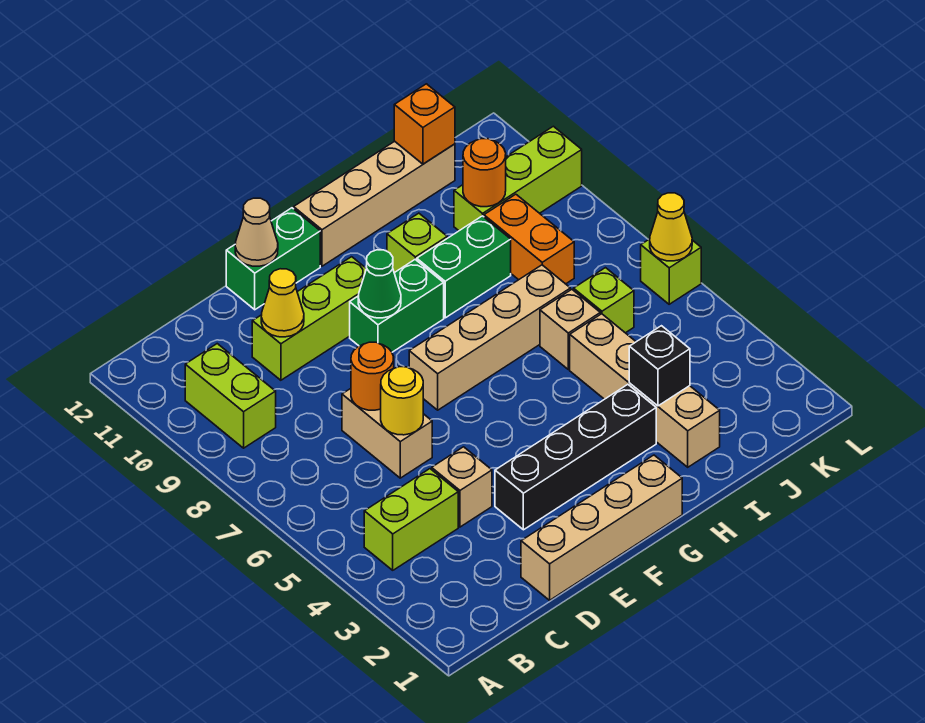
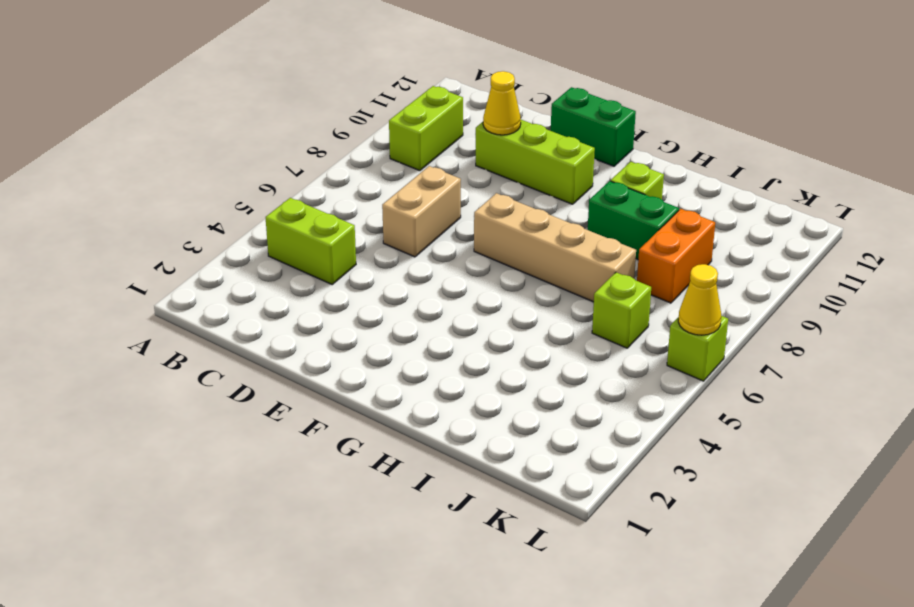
none -> tan 1x4 brick [521,455,682,600]
none -> tan 1x1 brick [432,447,492,527]
none -> black 1x4 brick [495,385,656,530]

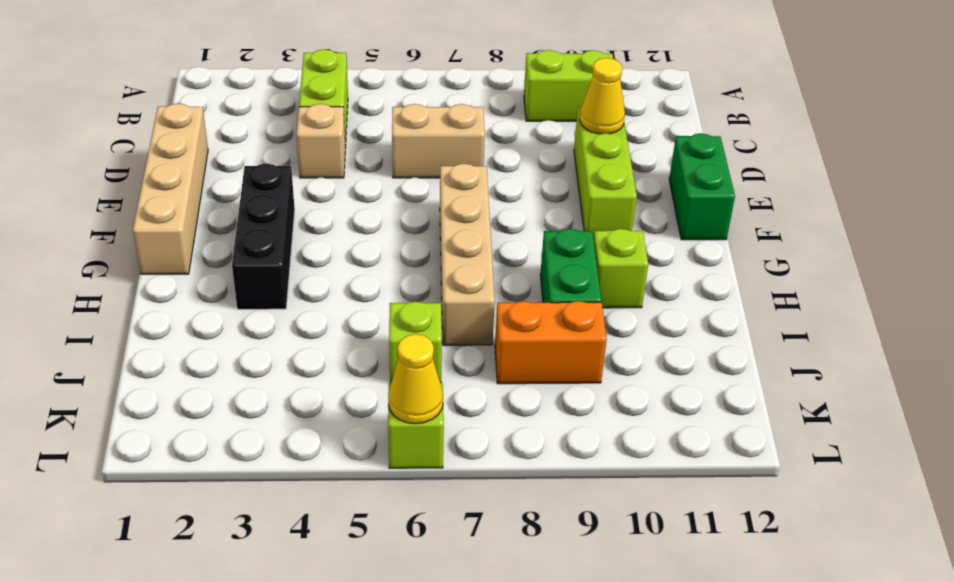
black 1x3 brick [232,163,295,309] -> black 1x4 brick [495,385,656,530]
none -> green 1x2 brick [350,260,444,352]
none -> tan 1x4 brick [294,141,455,266]
none -> tan 1x4 brick [570,314,720,467]

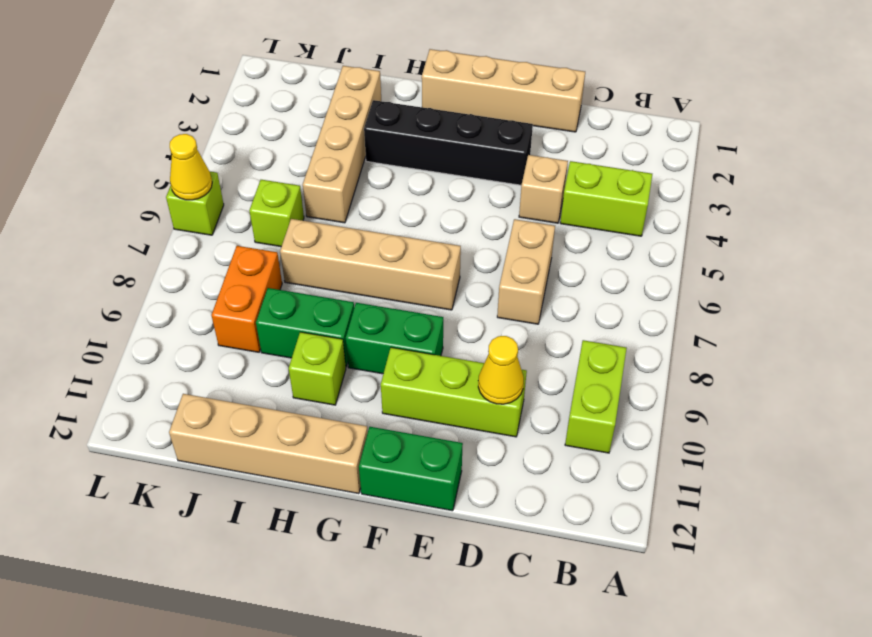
none -> tan 1x1 brick [540,289,600,369]
none -> lime 1x3 brick [454,126,582,231]
none -> yellow 1x1 round brick [381,367,423,435]

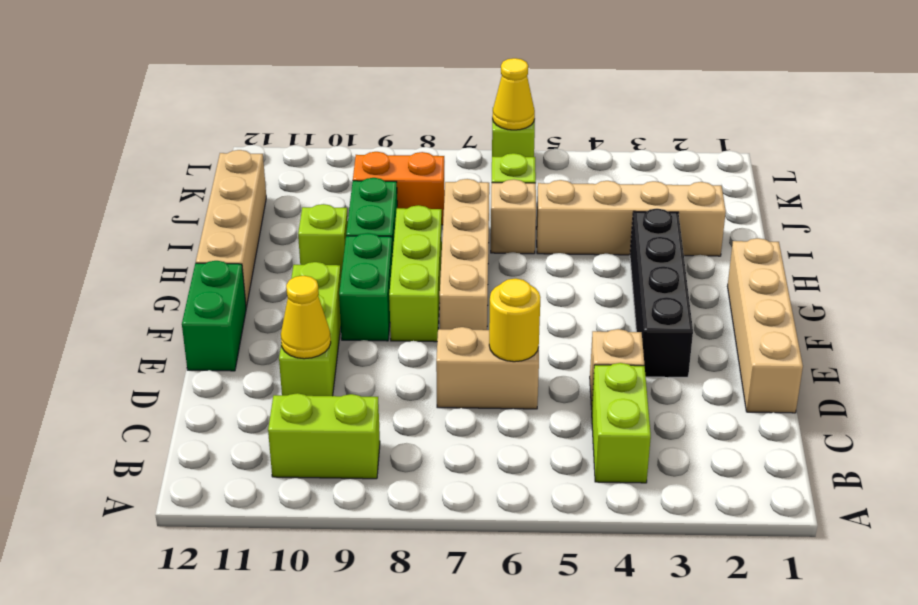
lime 1x3 brick [389,205,442,342] -> lime 1x3 brick moved to [454,126,582,231]
none -> orange 1x1 round brick [351,342,394,410]
none -> tan 1x1 cone [235,198,278,266]
none -> green 1x1 cone [358,250,401,318]

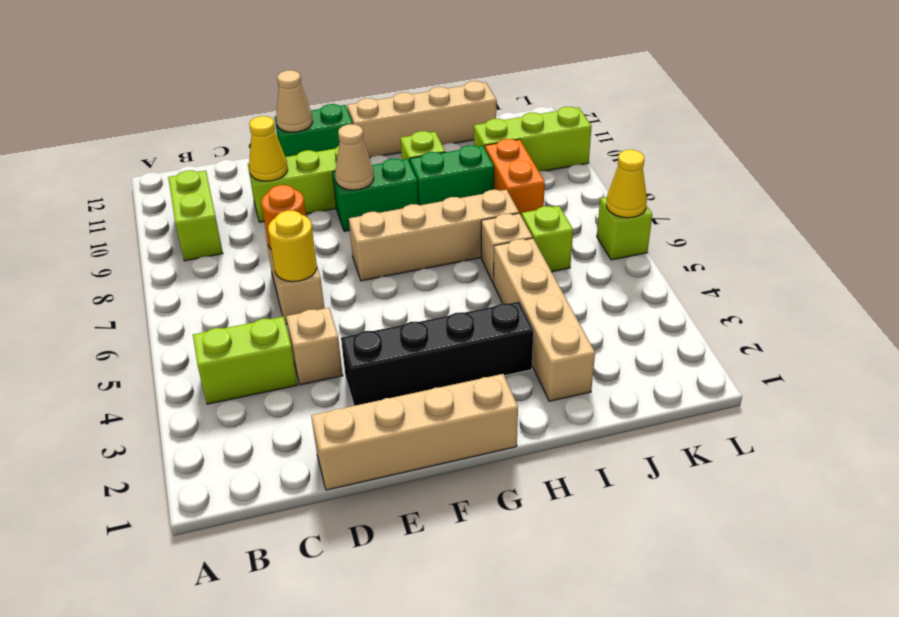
tan 1x1 cone [335,124,374,190] -> green 1x1 cone [358,250,401,318]
none -> black 1x1 brick [629,326,690,406]
none -> orange 1x1 round brick [463,139,506,207]
none -> orange 1x1 brick [394,84,455,164]

